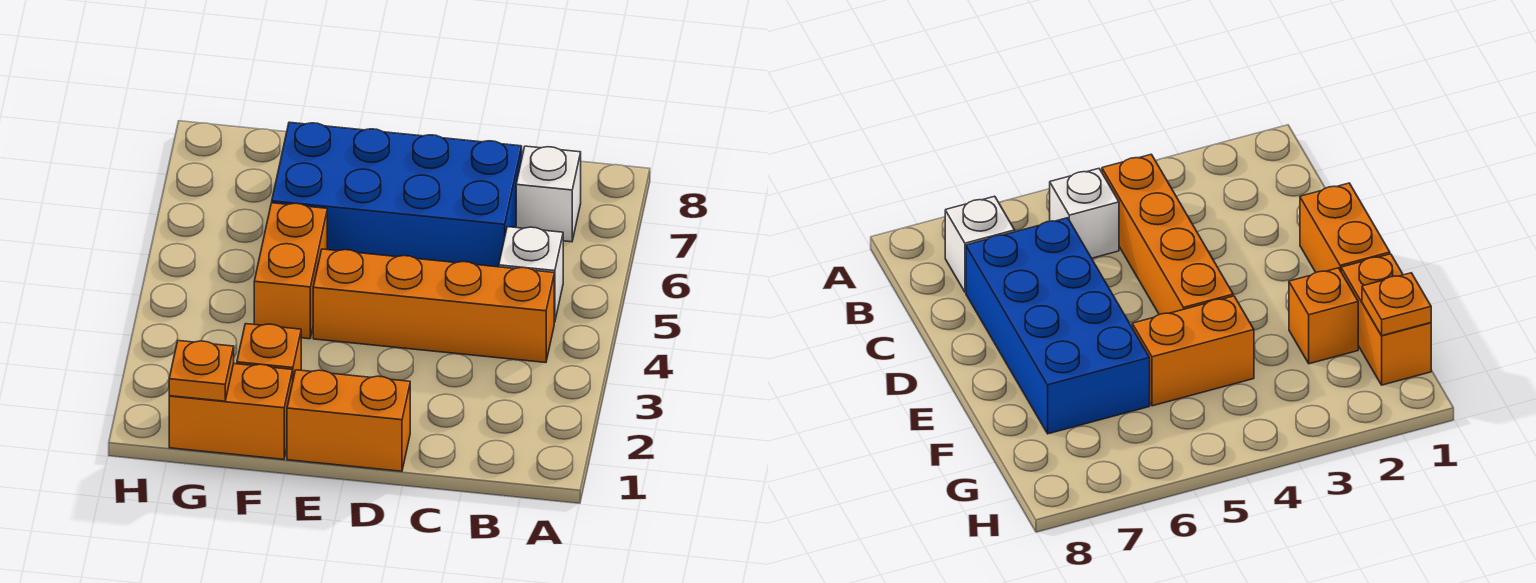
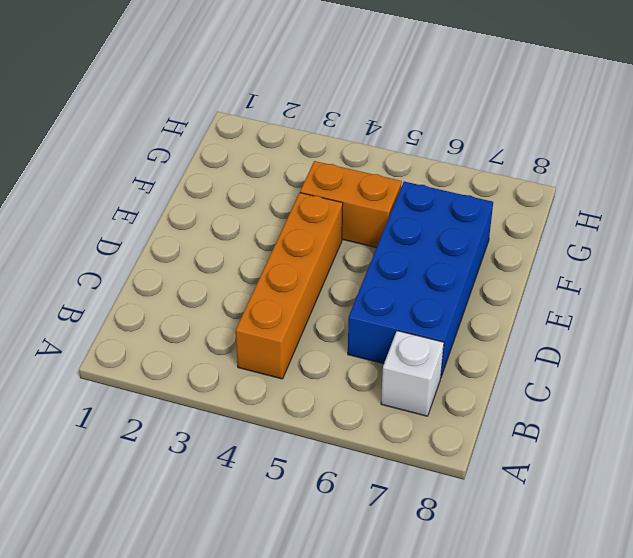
none -> white 1x1 brick [499,227,563,322]
none -> orange 1x2 brick [287,370,410,471]

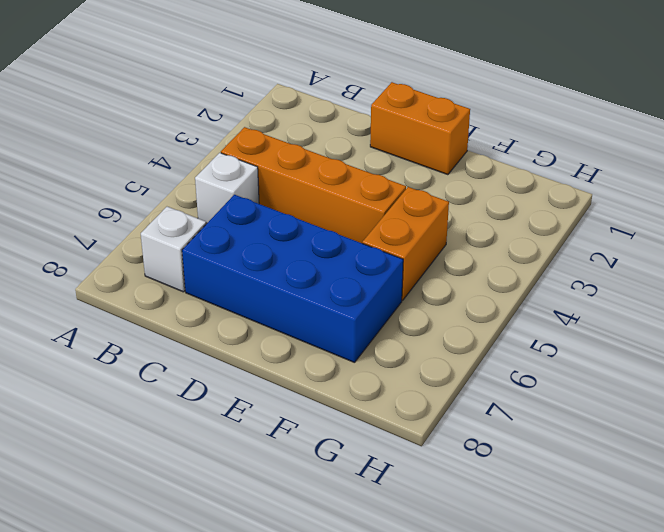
none -> orange 1x2 brick [169,364,293,459]
none -> orange 1x1 brick [237,324,301,379]

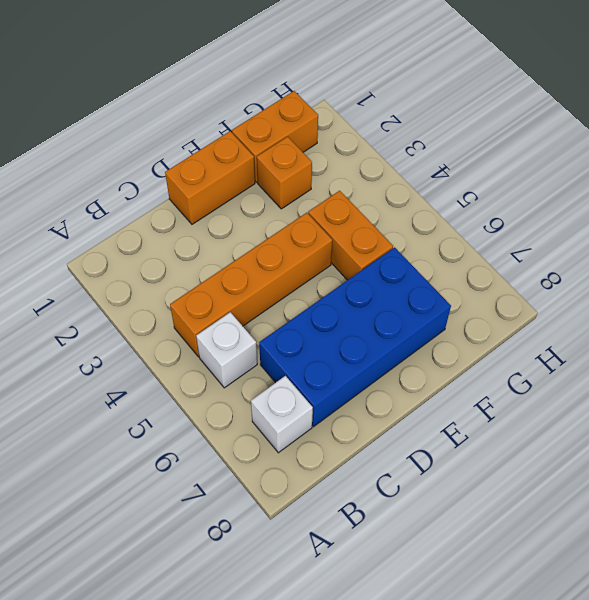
none -> orange 1x1 plate [169,341,234,401]

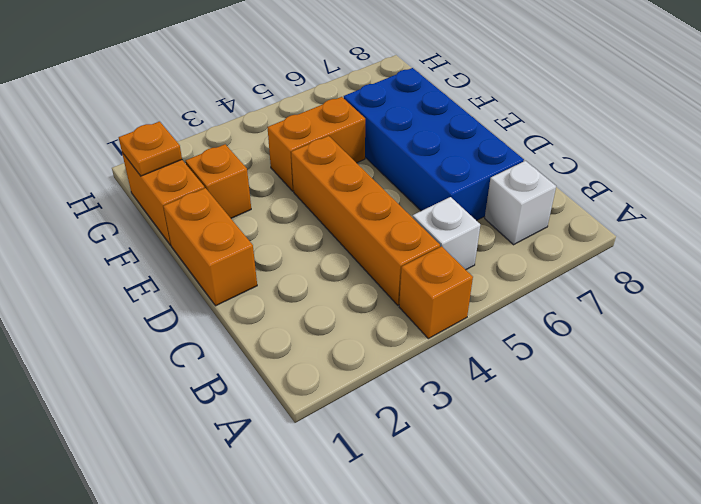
orange 1x1 brick [399,246,473,339] -> none

